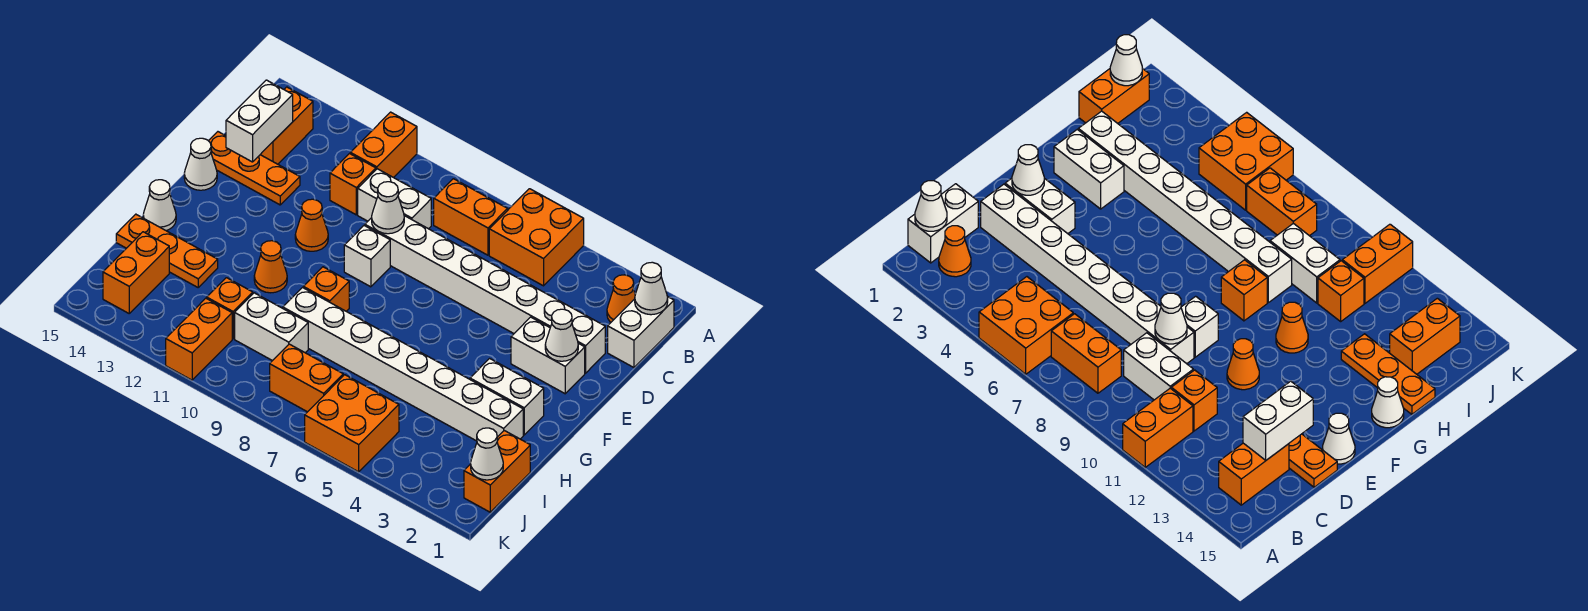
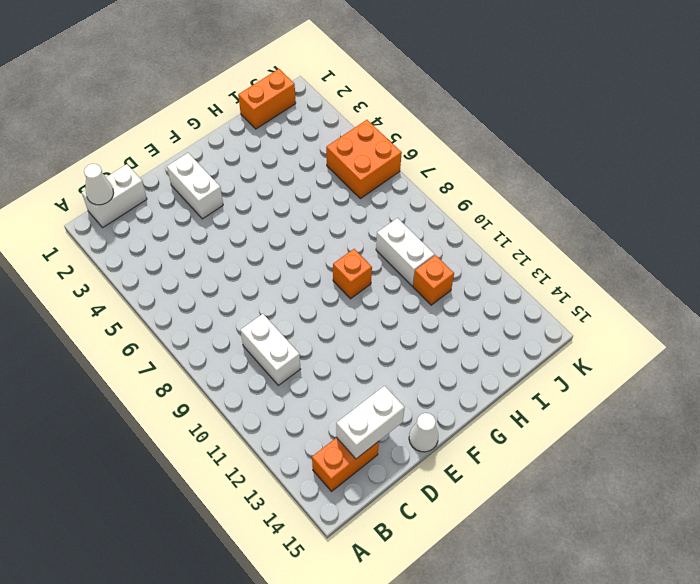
none -> orange 2x2 brick [489,189,584,286]
none -> orange 1x2 brick [350,112,417,178]
none -> orange 1x1 cone [607,275,635,322]
none -> orange 1x2 brick [434,179,508,255]

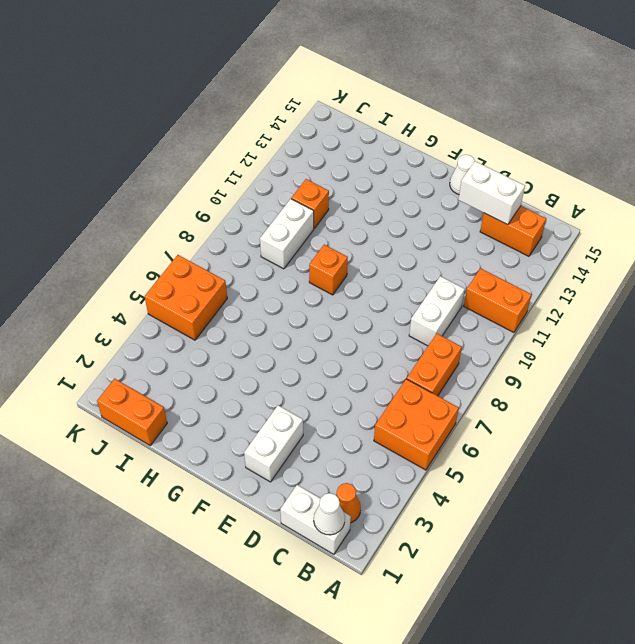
none -> orange 1x1 brick [330,154,376,215]
none -> white 1x8 brick [365,216,605,373]
none -> orange 1x3 plate [209,132,300,205]
none -> white 1x1 brick [344,226,390,287]

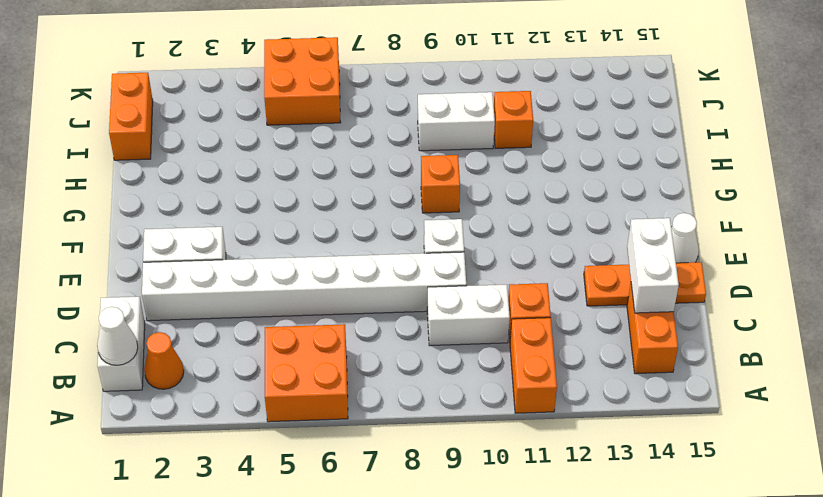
none -> orange 1x2 brick [434,179,508,255]
none -> orange 1x1 cone [295,199,328,251]
none -> white 1x2 brick [470,359,544,435]
none -> orange 1x1 cone [254,241,287,293]

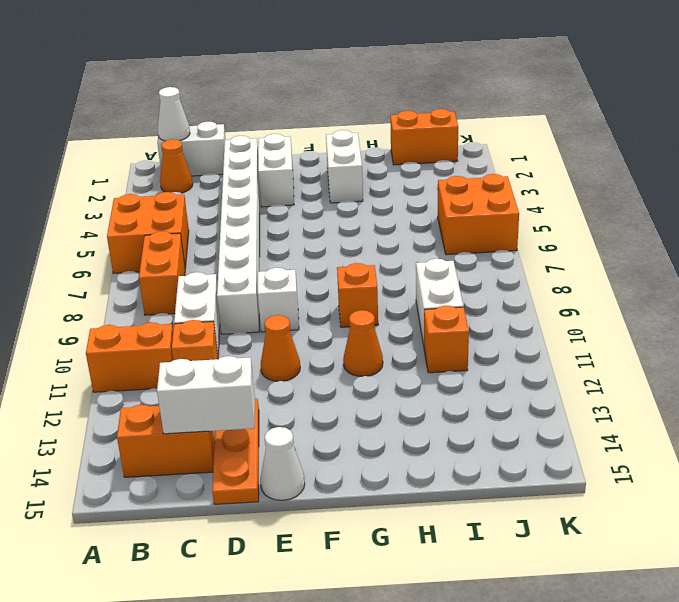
none -> white 1x1 cone [143,180,176,230]
none -> white 1x8 brick [283,288,523,441]
none -> orange 1x3 plate [116,214,218,287]
none -> orange 1x2 brick [103,232,169,313]

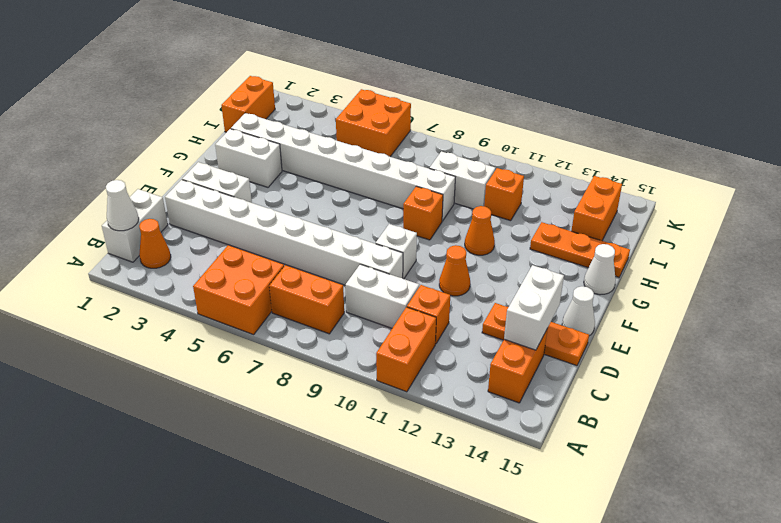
none -> orange 1x2 brick [270,344,343,412]
none -> orange 1x2 brick [166,298,232,380]
none -> white 1x1 cone [372,182,404,234]
none -> white 1x1 cone [545,309,578,361]

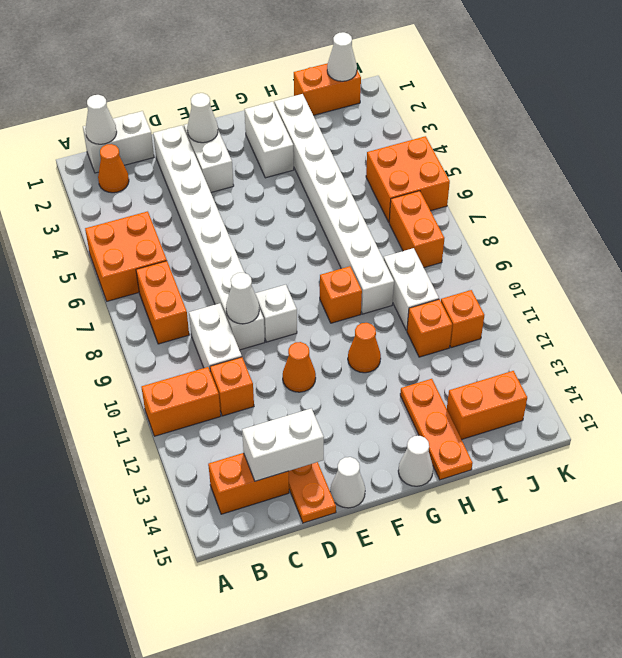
orange 1x1 brick [441,290,484,348] -> orange 1x2 brick [166,298,232,380]

